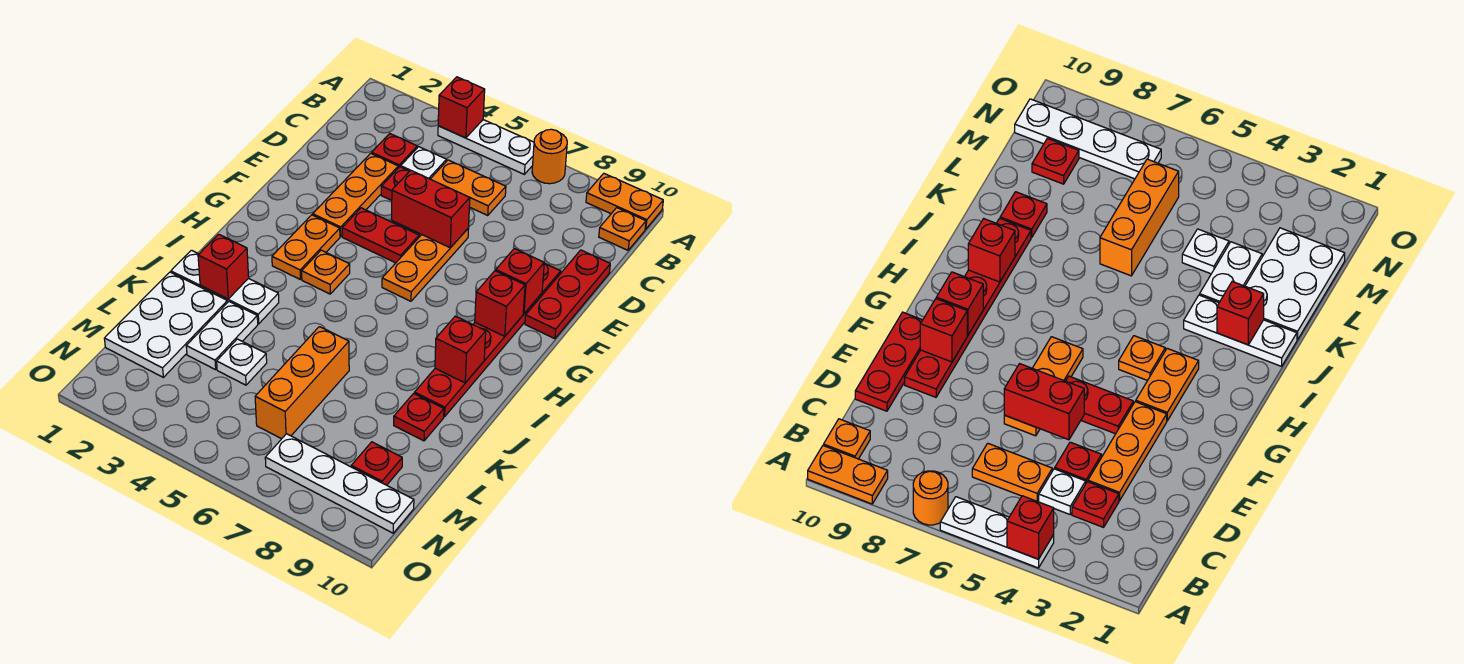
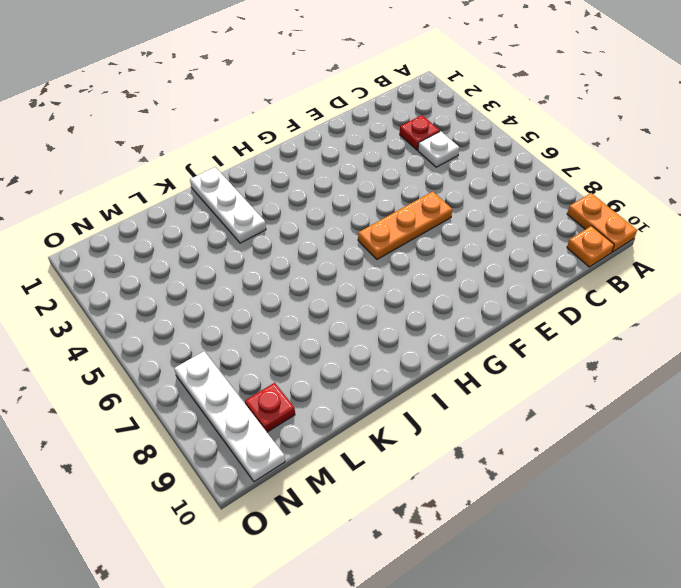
none -> white 1x3 plate [438,120,534,174]
none -> orange 1x1 round brick [532,129,567,184]
none -> orange 1x2 plate [431,160,506,215]

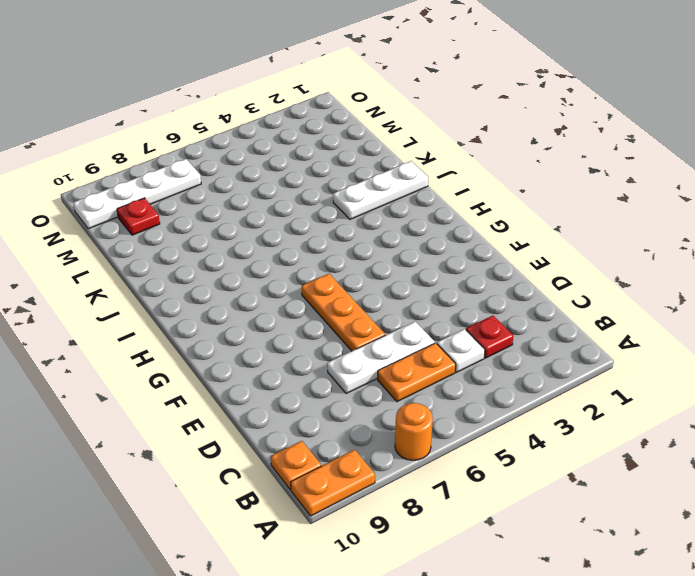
white 1x3 plate [327,321,435,394] -> white 1x3 plate moved to [438,120,534,174]
none -> orange 1x3 plate [313,153,398,237]
none -> red 1x1 plate [381,167,409,200]
none -> red 1x3 plate [525,250,610,339]

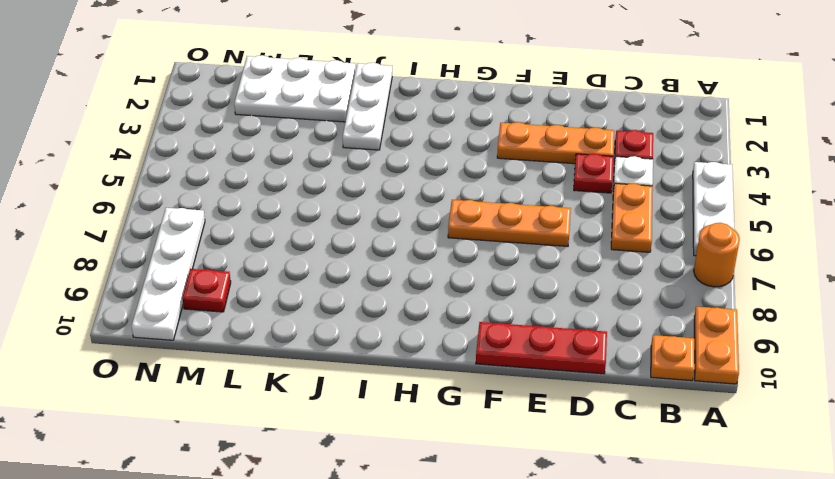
none -> red 1x6 plate [415,264,561,417]
none -> red 1x2 plate [342,208,419,263]
none -> orange 1x2 plate [272,215,340,279]

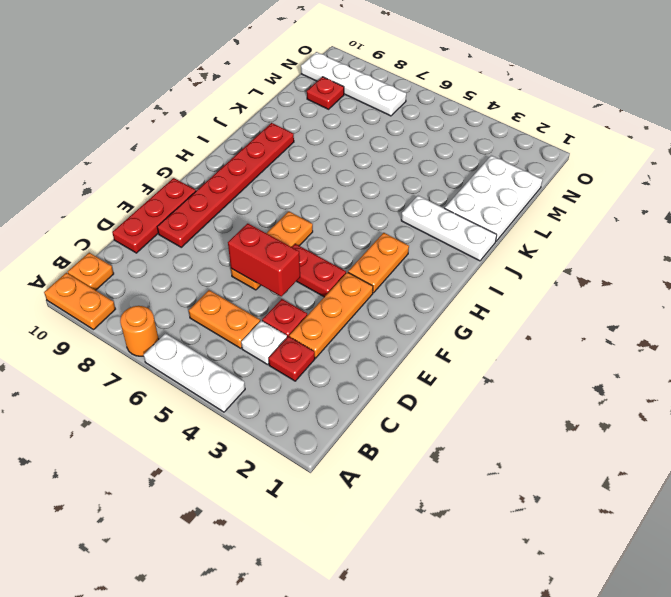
none -> orange 1x1 plate [302,250,350,294]
none -> white 1x2 plate [186,302,258,370]
none -> orange 1x3 brick [255,327,349,439]

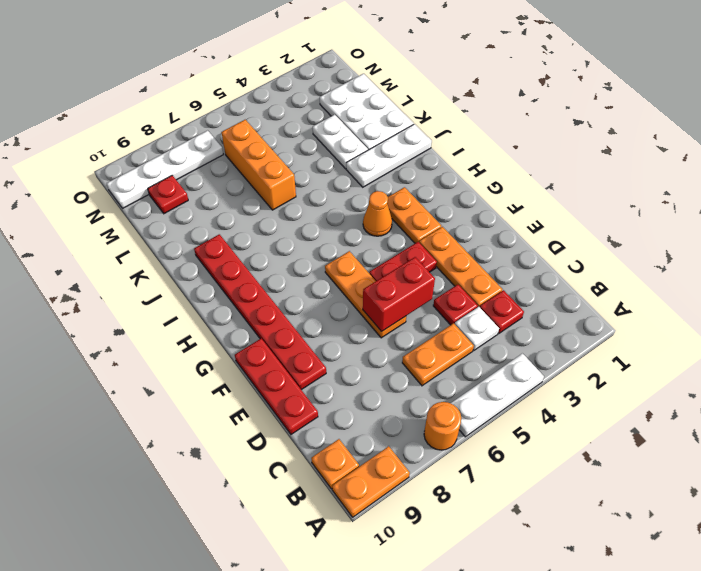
orange 1x1 cone [363,191,392,236] -> orange 1x1 plate [302,250,350,294]
none -> red 1x1 plate [394,393,444,441]
none -> white 1x1 plate [217,339,267,385]
none -> red 1x1 brick [438,77,485,138]

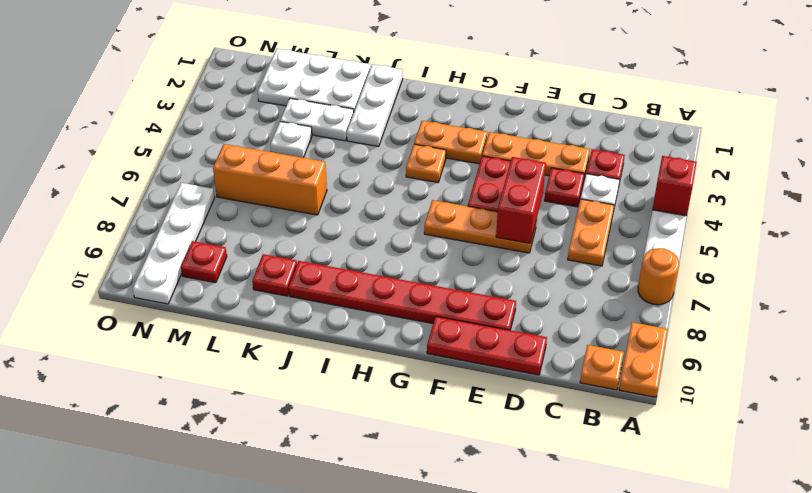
none -> red 1x1 brick [496,249,545,314]
none -> red 1x1 brick [475,271,525,336]
none -> red 1x1 brick [435,316,486,383]

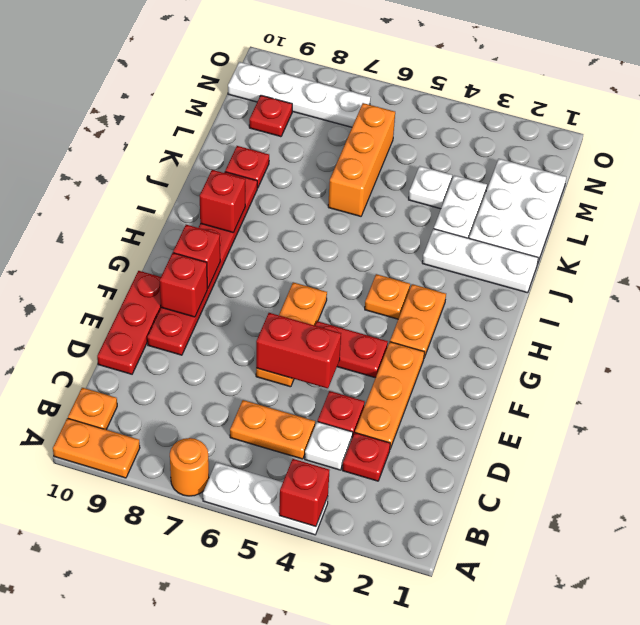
none -> red 1x1 brick [198,234,249,299]

